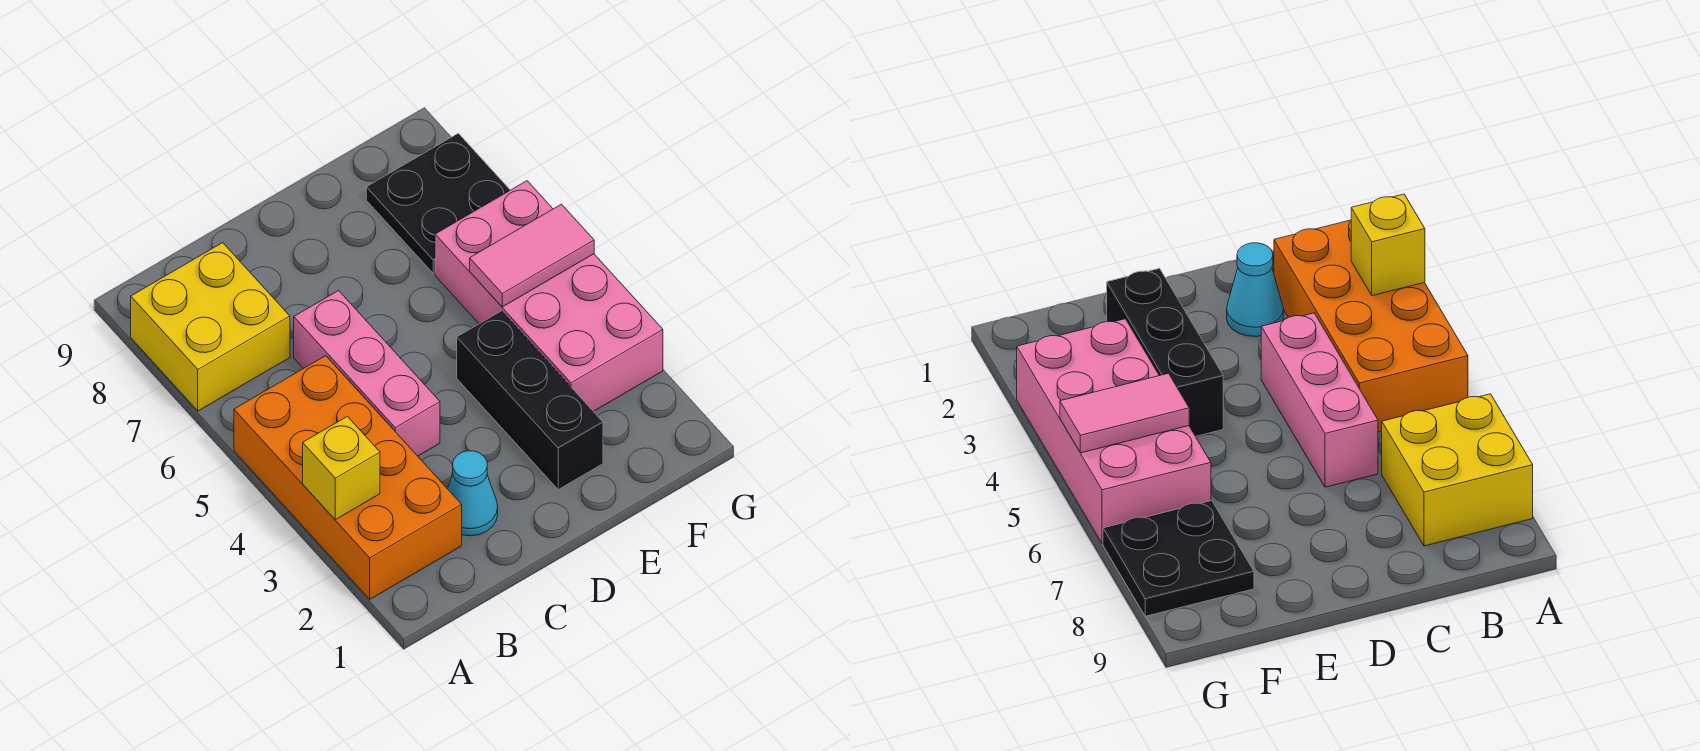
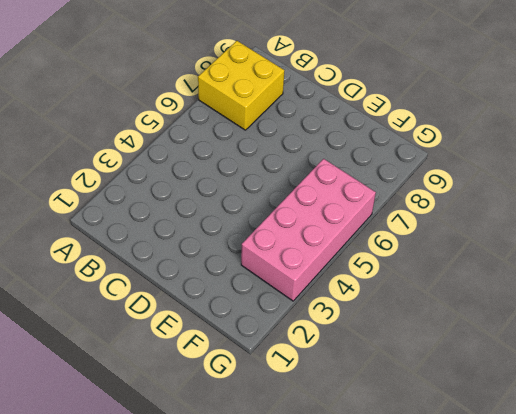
none -> orange 2x4 brick [234,356,462,599]
none -> cyan 1x1 cone [448,451,498,536]

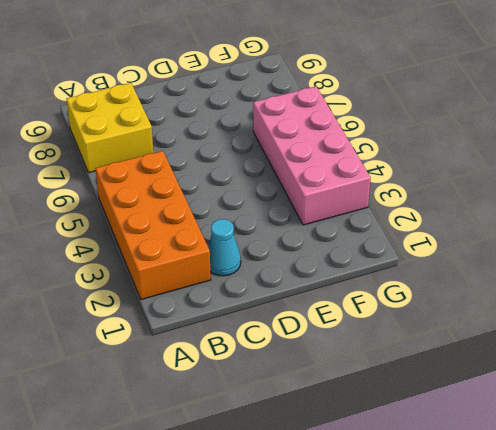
none -> pink 1x3 brick [294,291,440,456]
none -> black 1x3 brick [457,311,603,489]

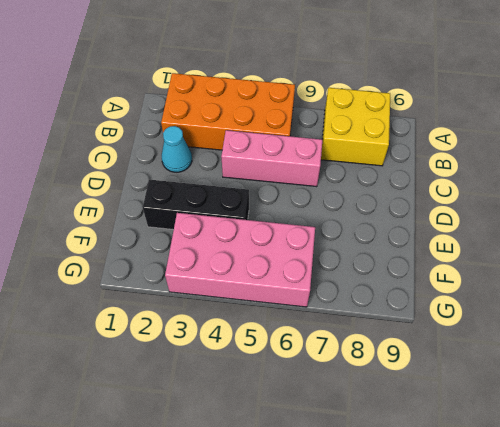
none -> black 2x2 plate [366,133,510,274]
none -> yellow 1x1 brick [303,416,380,520]

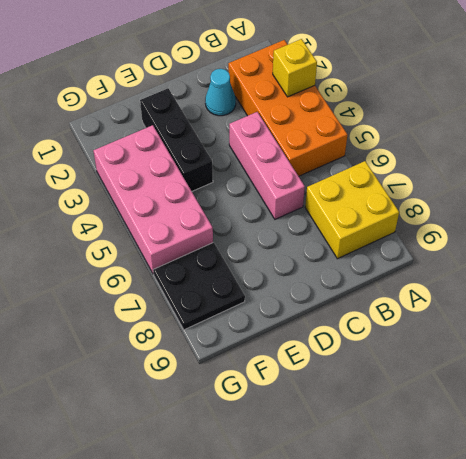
none -> pink 1x2 tile [470,204,594,307]

